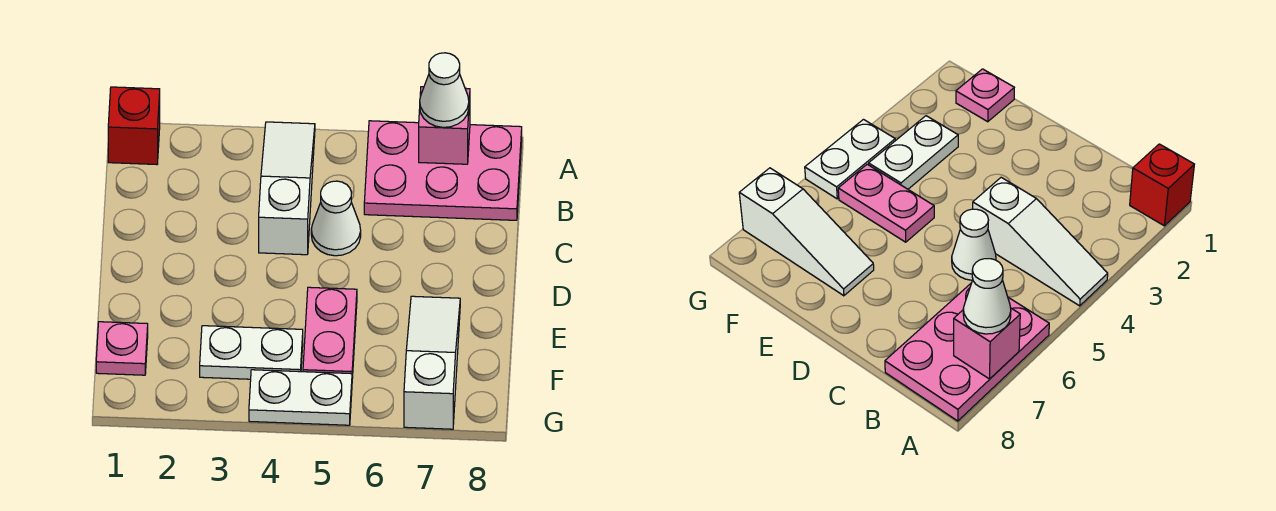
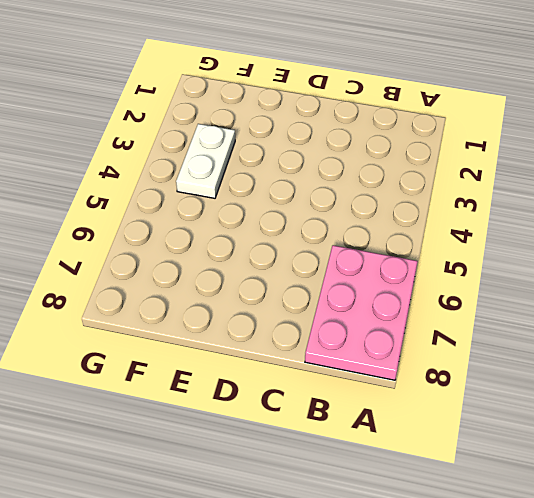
none -> red 1x1 brick [108,87,160,165]
none -> white 1x3 slope [259,122,315,255]

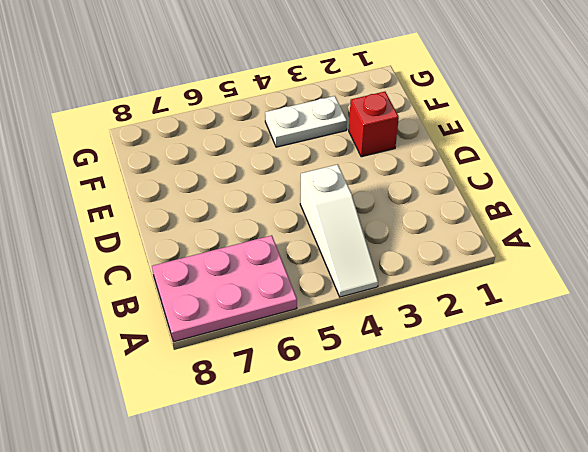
red 1x1 brick [349,92,399,157] -> red 1x1 brick moved to [108,87,160,165]
none -> white 1x1 cone [311,181,361,256]
none -> pink 1x2 plate [303,287,357,378]

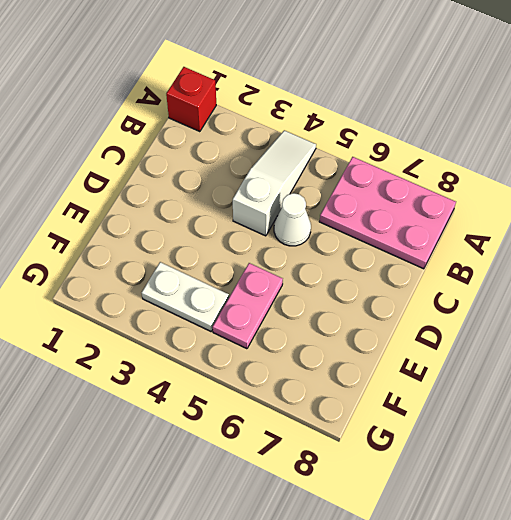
none -> white 1x3 slope [404,296,460,429]
none -> pink 1x1 plate [96,322,148,375]

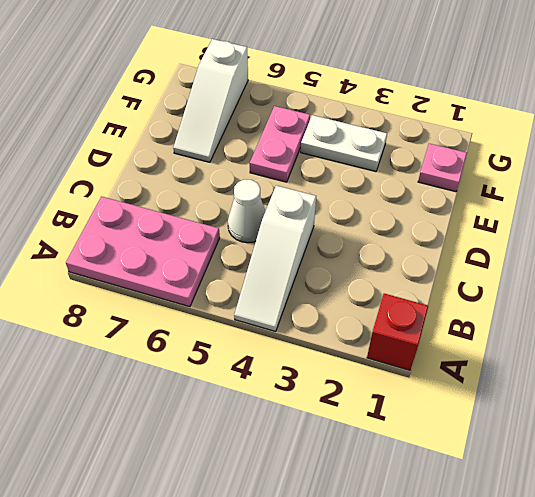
none -> white 1x2 plate [249,370,352,425]
none -> pink 1x1 brick [419,87,470,164]

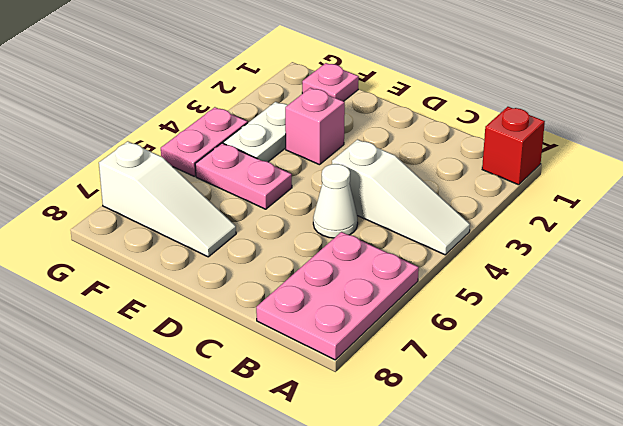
pink 1x1 brick [285,88,345,165] -> pink 1x1 brick moved to [419,87,470,164]
pink 1x2 plate [161,107,248,176] -> white 1x2 plate [249,370,352,425]
none -> white 1x1 cone [420,53,469,127]

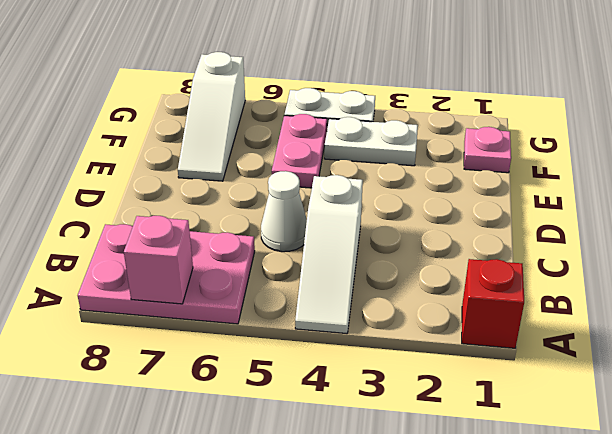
none -> white 1x1 cone [420,53,469,127]

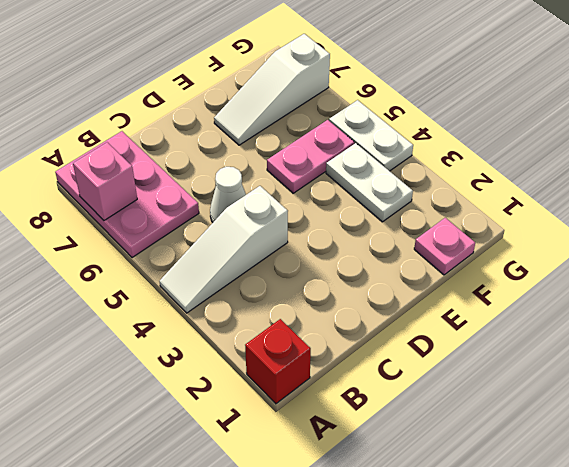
none -> white 1x1 cone [420,53,469,127]

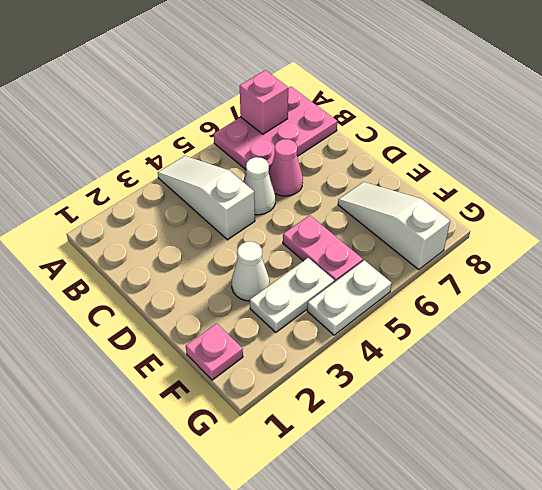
pink 1x1 cone [269,139,303,196] -> none
white 1x1 cone [232,242,269,301] -> white 1x1 cone moved to [420,53,469,127]
none -> red 1x1 brick [108,87,160,165]

